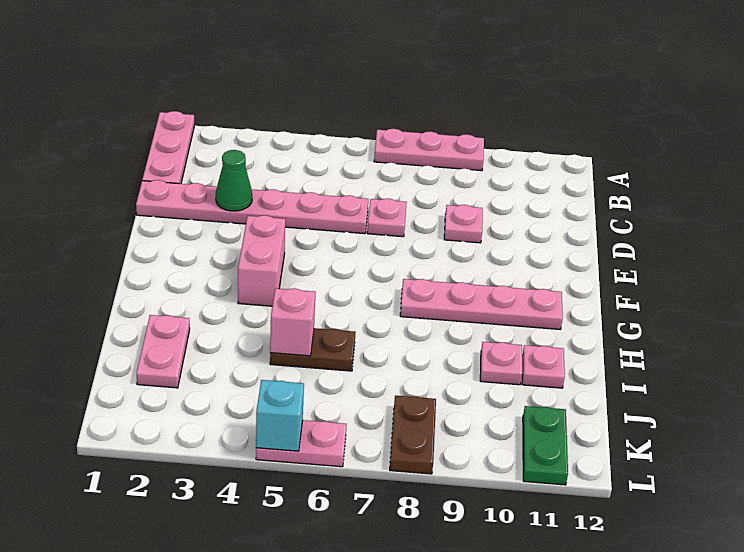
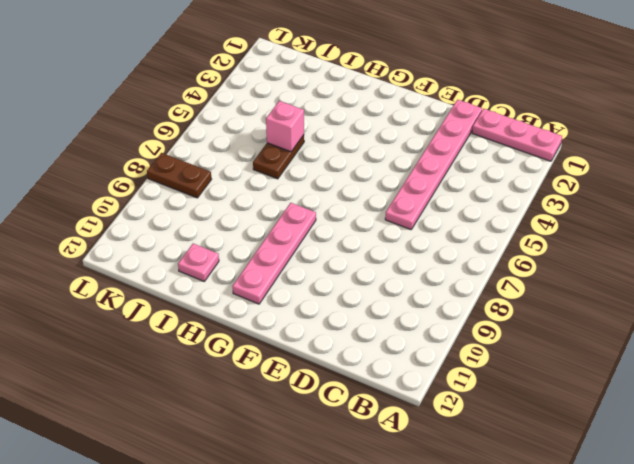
none -> pink 1x3 plate [374,129,484,171]
none -> pink 1x1 plate [367,198,407,237]
none -> pink 1x1 plate [444,205,483,243]

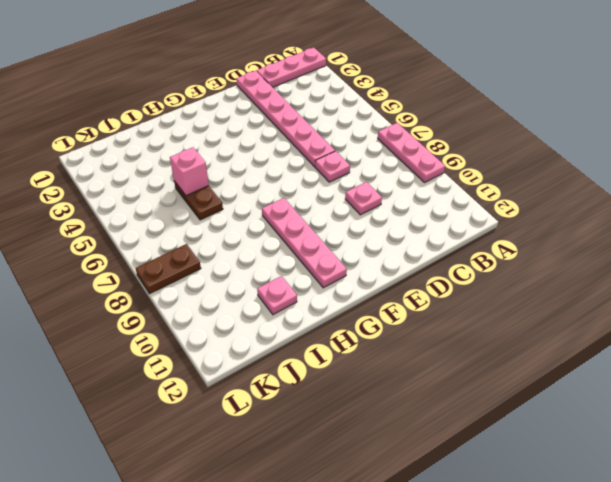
none -> pink 1x2 brick [238,215,285,306]
none -> pink 1x2 plate [136,315,190,388]
none -> pink 1x1 plate [480,342,522,385]

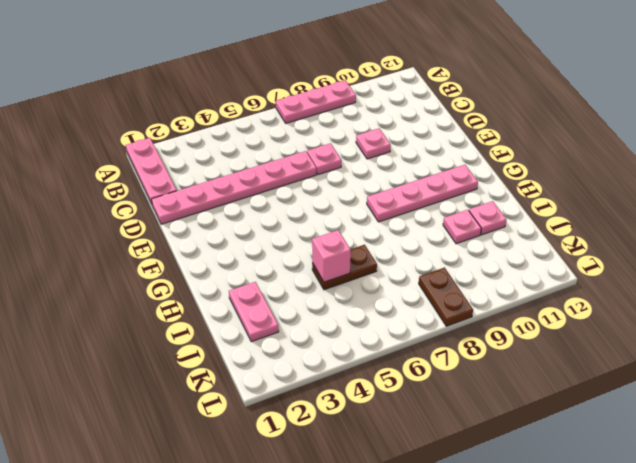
none -> pink 1x2 brick [238,215,285,306]
none -> green 1x2 plate [523,406,568,485]
none -> pink 1x2 plate [256,420,347,467]

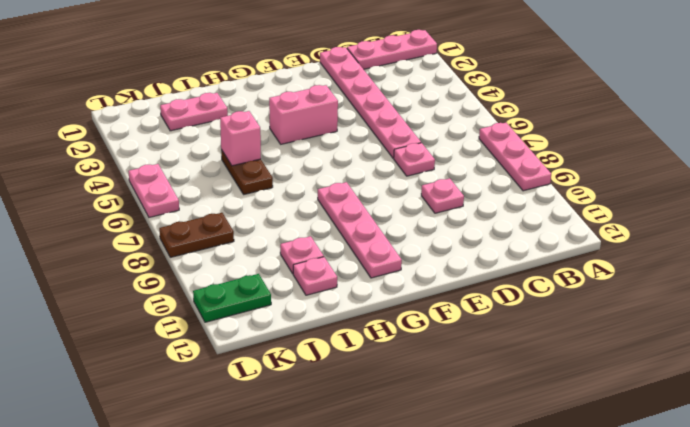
none -> green 1x1 cone [216,150,252,211]
none -> cyan 1x1 brick [256,380,304,451]

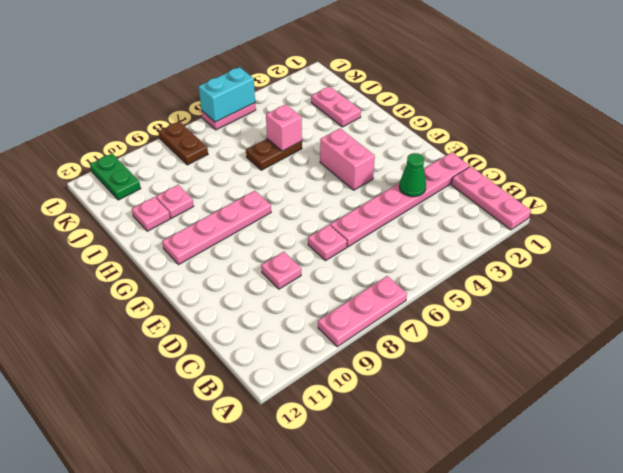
cyan 1x2 brick [199,67,255,122] -> cyan 1x1 brick [256,380,304,451]

